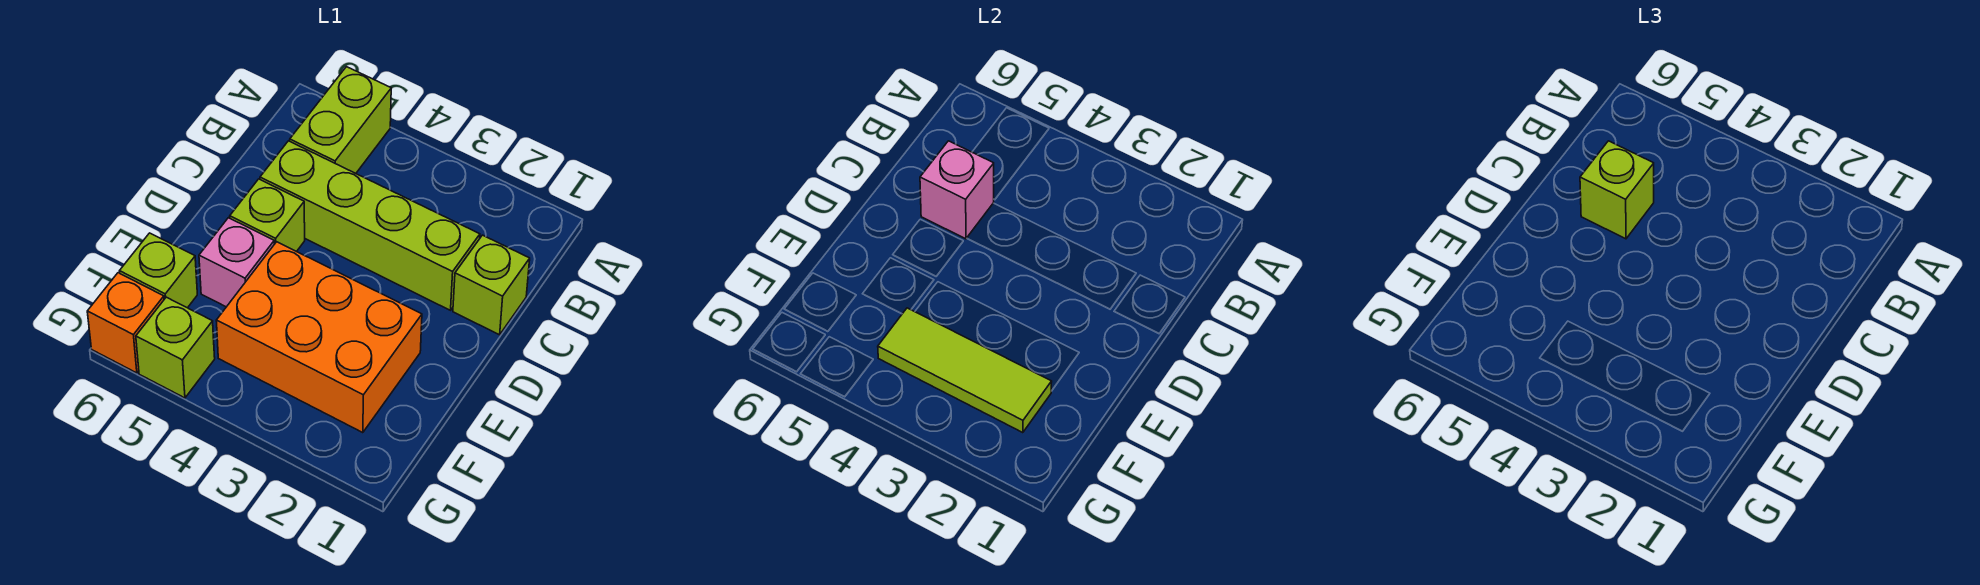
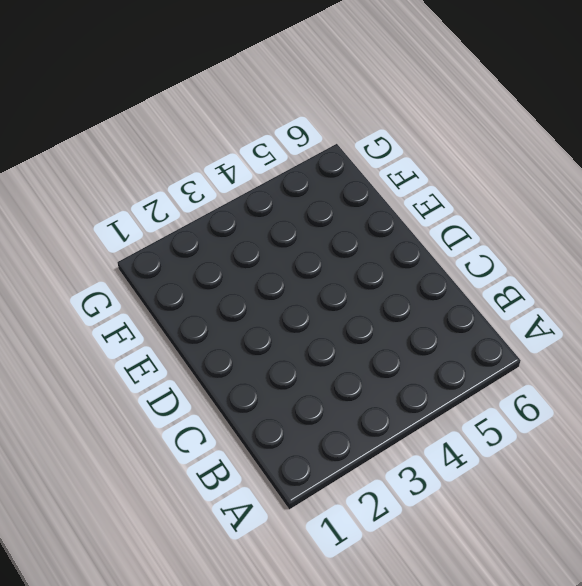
none -> lime 1x2 brick [290,67,391,173]
none -> lime 1x1 brick [453,235,530,335]
none -> lime 1x4 brick [260,141,480,310]

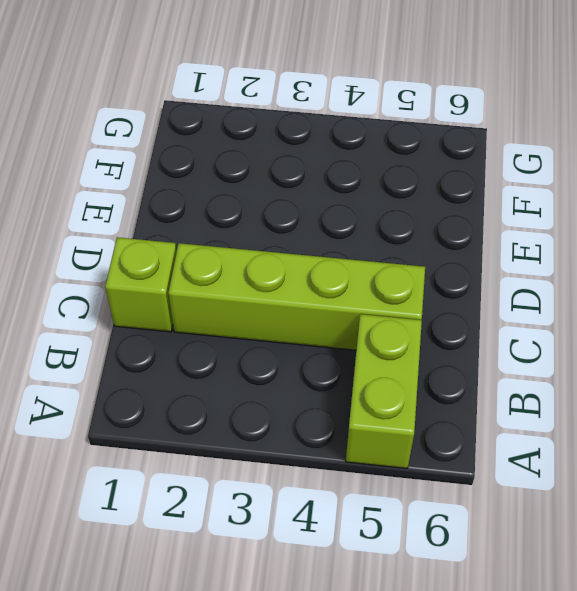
none -> lime 1x1 brick [230,179,305,252]
none -> orange 2x3 brick [216,242,422,433]
none -> pink 1x1 brick [199,218,274,307]

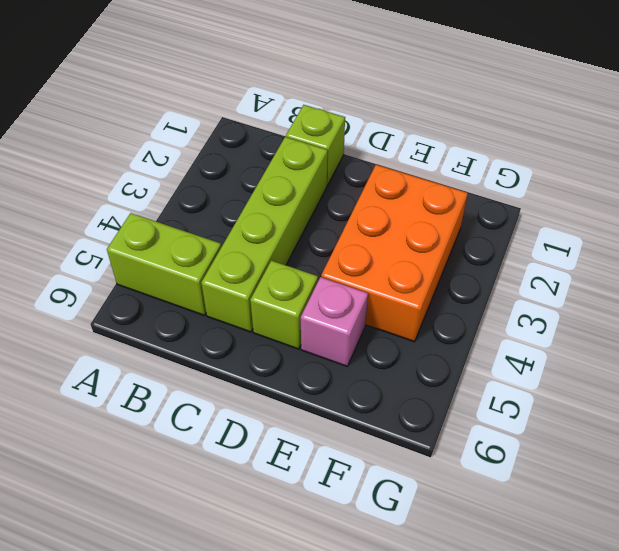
none -> lime 1x1 brick [120,233,197,308]
none -> lime 1x1 brick [136,297,215,398]
none -> orange 1x1 brick [87,273,164,373]

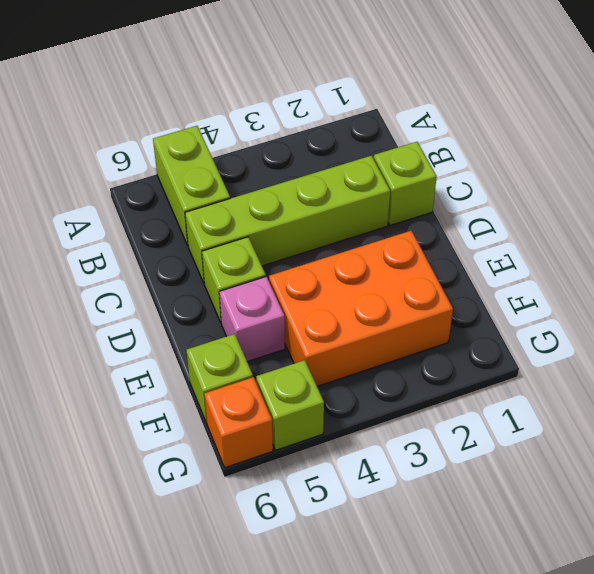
none -> pink 1x1 brick [920,141,994,239]
none -> lime 1x3 tile [878,308,1052,433]
none -> lime 1x1 brick [1580,141,1654,239]

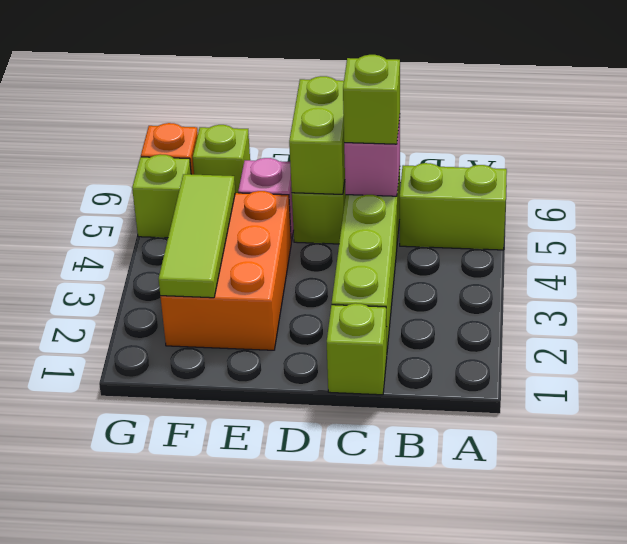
lime 1x2 brick [289,76,345,194] -> none

